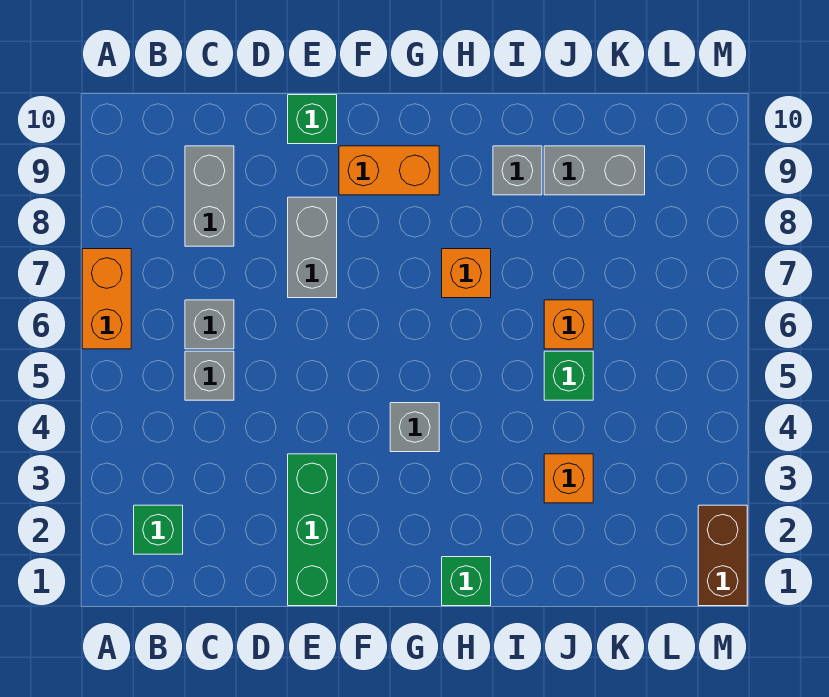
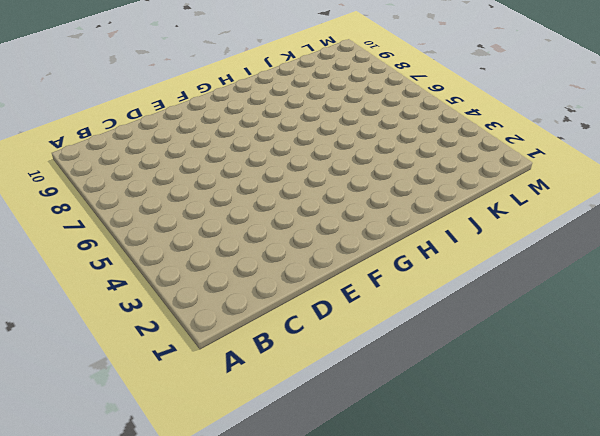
none -> orange 1x2 brick [82,249,131,349]
none -> green 1x1 brick [134,505,183,554]
none -> grey 1x1 brick [185,351,234,400]

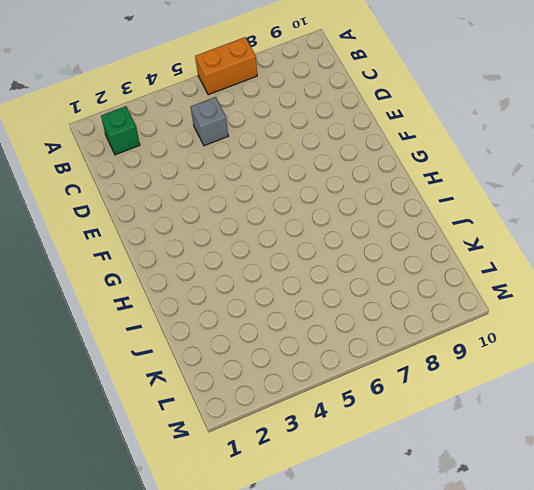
none -> grey 1x1 brick [185,300,234,349]
none -> grey 1x2 brick [185,146,234,246]
none -> green 1x3 brick [288,454,337,606]

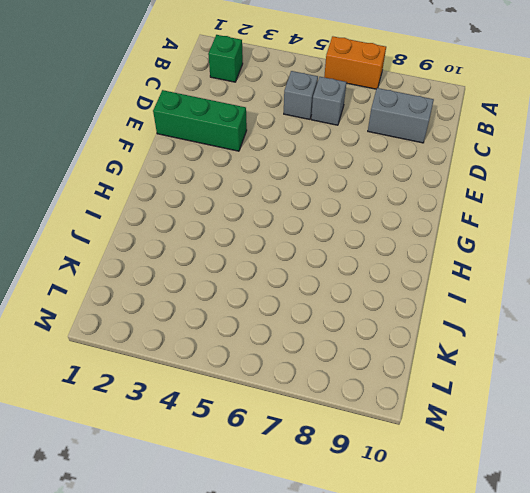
none -> grey 1x2 brick [288,197,337,298]
none -> green 1x1 brick [288,95,337,144]
none -> orange 1x2 brick [339,146,439,195]

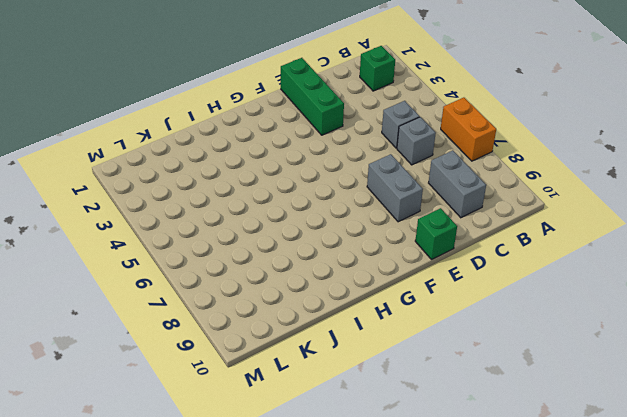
none -> orange 1x2 brick [339,146,439,195]
none -> grey 1x1 brick [390,403,439,452]
none -> green 1x1 brick [442,557,491,606]

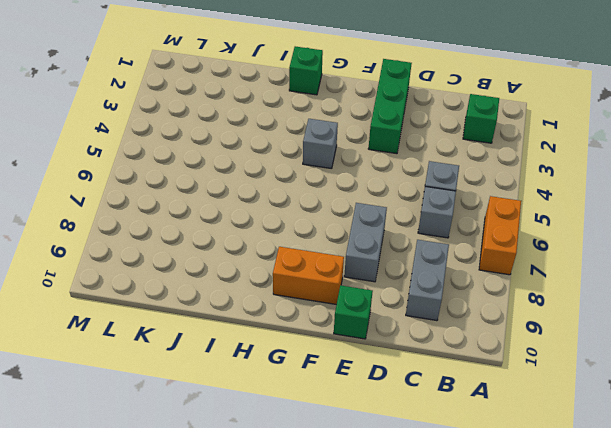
none -> orange 1x1 brick [442,249,491,298]
none -> grey 1x1 brick [493,146,542,195]
none -> orange 1x1 brick [544,454,593,503]

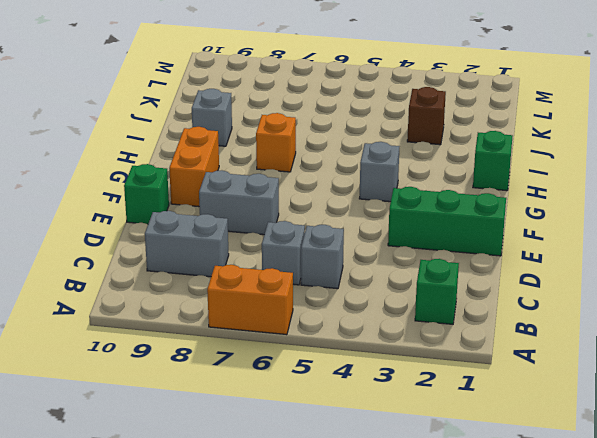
brown 1x1 brick [407,87,446,145] -> orange 1x1 brick [544,454,593,503]
none -> green 1x1 brick [544,351,593,400]
none -> orange 1x1 brick [544,300,593,349]
none -> grey 1x2 brick [544,146,645,195]

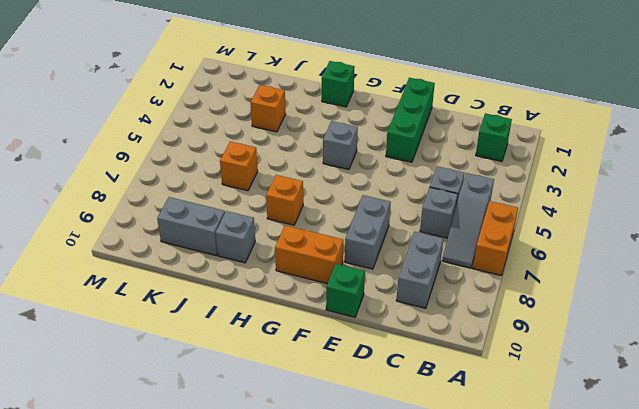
grey 1x3 slope [442,173,494,268] -> none
none -> green 1x1 brick [544,351,593,400]
none -> brown 1x2 brick [698,505,747,606]

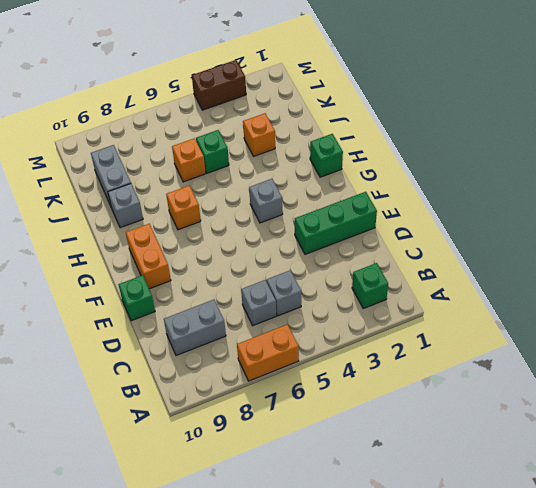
brown 1x2 brick [192,60,246,110] -> brown 1x2 brick moved to [698,505,747,606]
none -> grey 1x2 brick [288,197,337,298]

